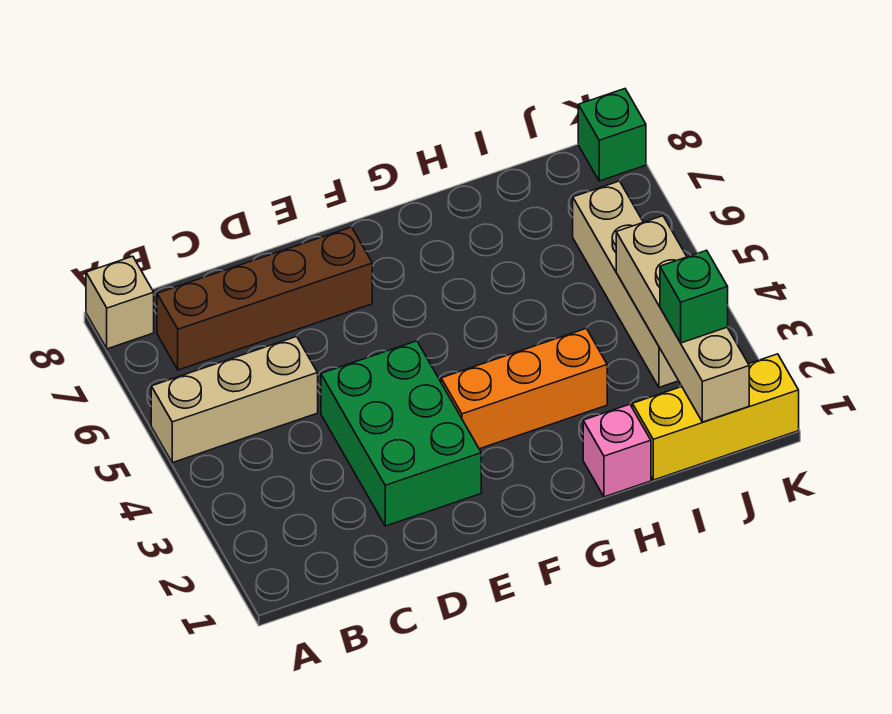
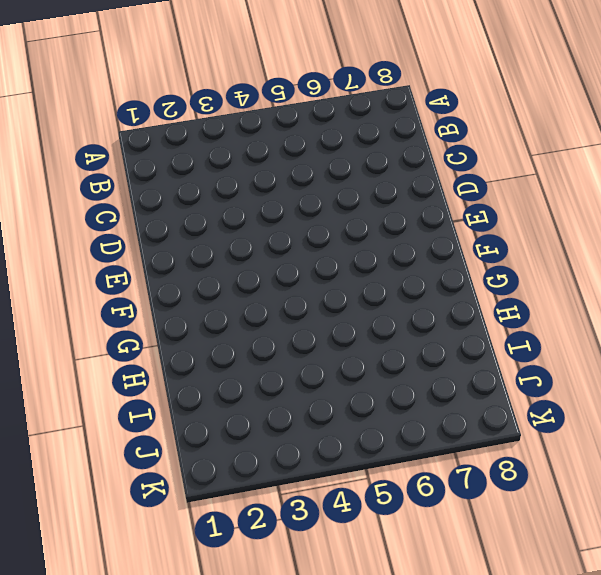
none -> tan 1x3 brick [151,336,318,463]
none -> tan 1x1 brick [86,256,154,349]

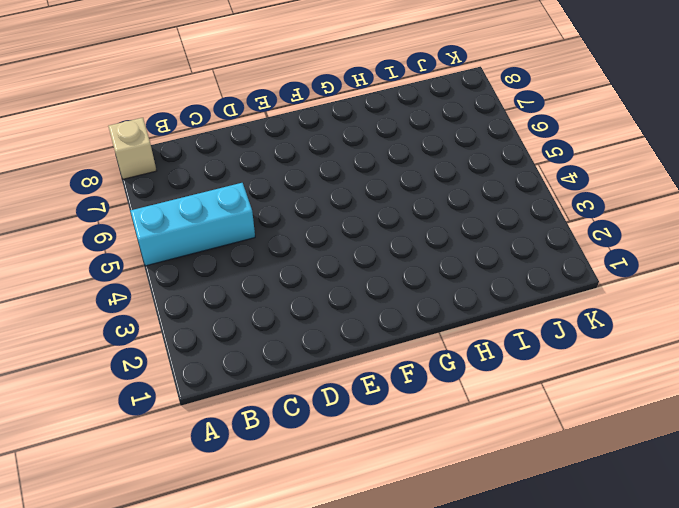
cyan 1x3 brick [131,183,255,266] -> tan 1x3 brick [151,336,318,463]
none -> brown 1x4 brick [157,227,372,370]
none -> green 2x3 brick [321,341,481,526]

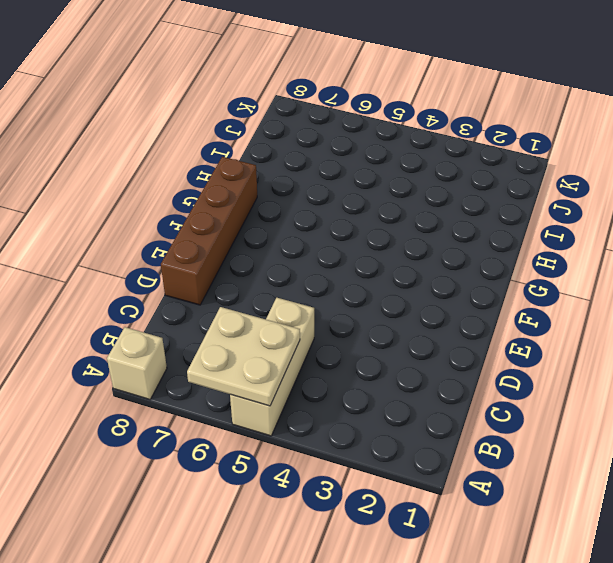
tan 2x2 plate [187,307,300,406] -> none
brown 1x4 brick [161,157,257,305] -> brown 1x4 brick moved to [157,227,372,370]
none -> green 2x3 brick [321,341,481,526]
none -> orange 1x3 brick [441,328,607,449]

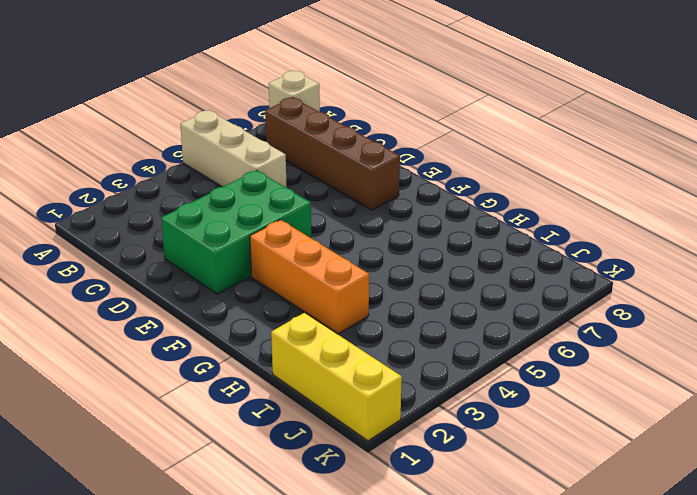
none -> pink 1x1 brick [583,404,651,497]
none -> tan 1x4 brick [573,181,678,387]

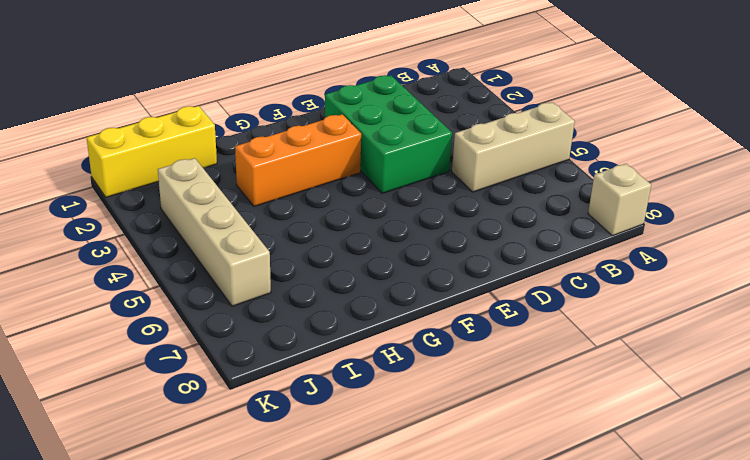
none -> brown 1x4 brick [157,227,372,370]
none -> pink 1x1 brick [583,404,651,497]

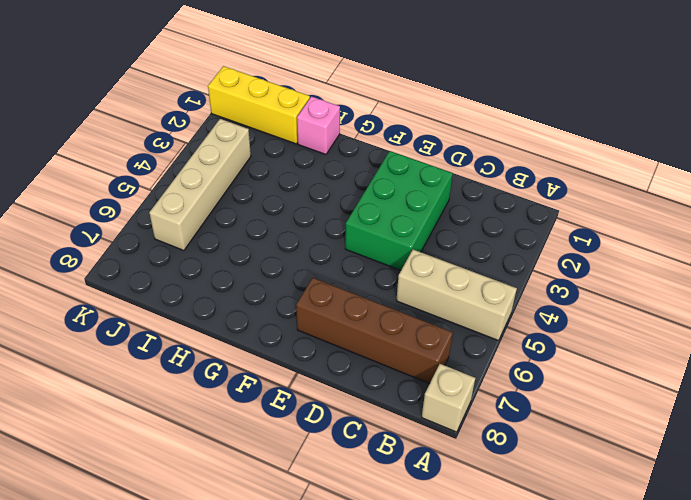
none -> orange 1x3 brick [441,328,607,449]
none -> green 1x1 brick [578,89,646,181]

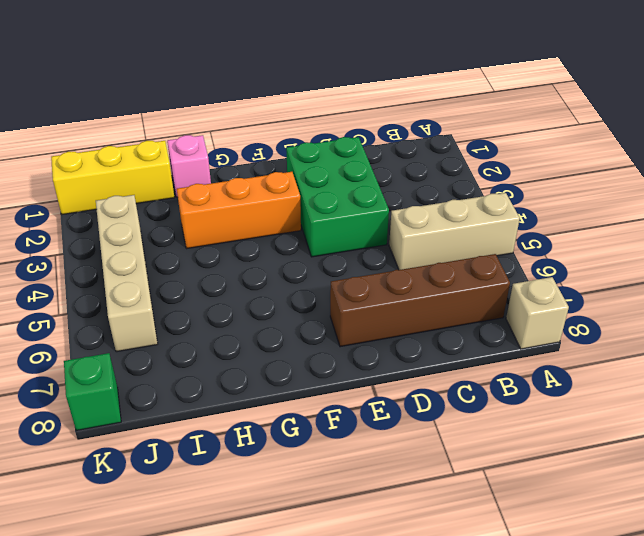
none -> tan 1x4 brick [616,216,749,422]
none -> green 1x1 brick [660,250,728,343]

